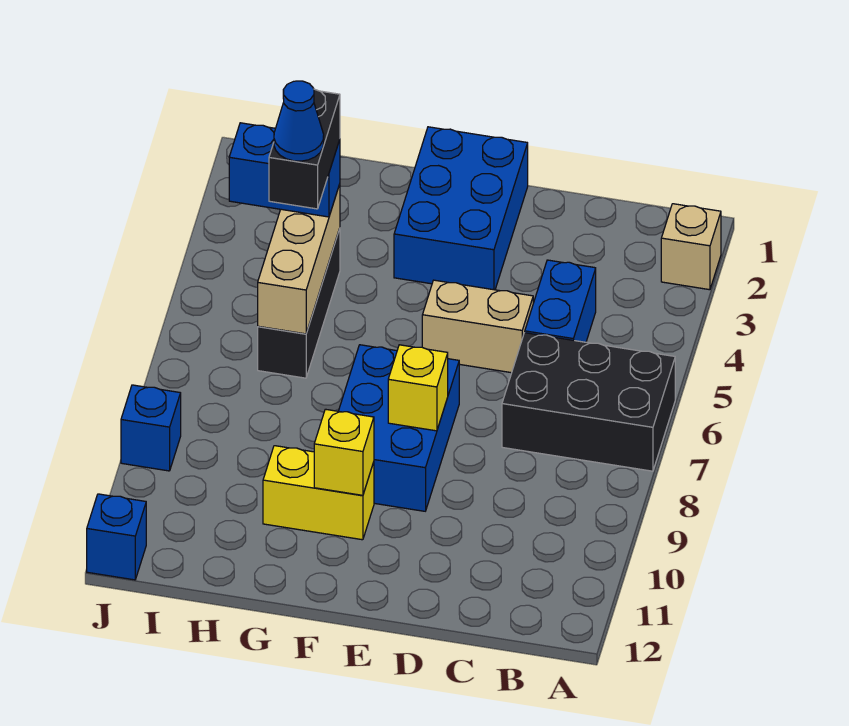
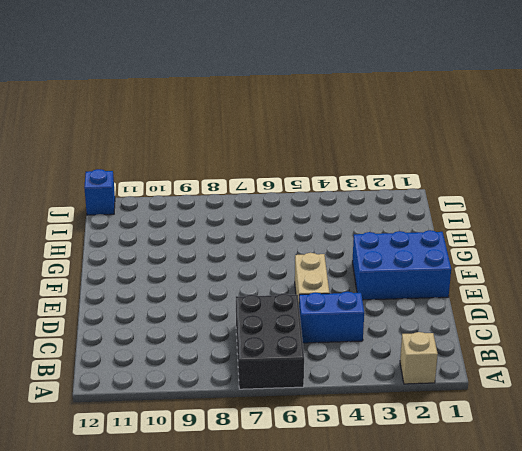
none -> blue 2x3 brick [339,345,459,511]
none -> yellow 1x2 brick [263,446,374,540]
none -> black 1x3 brick [258,228,340,378]

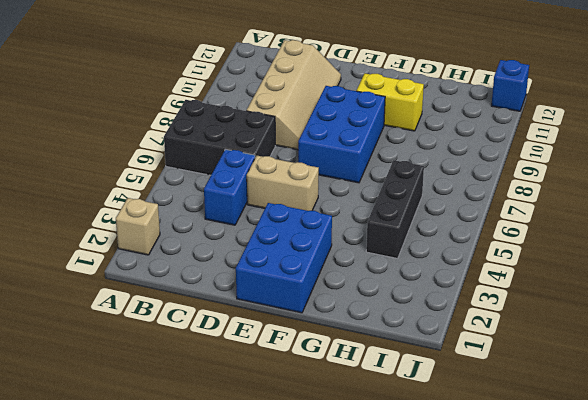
tan 2x4 slope [246,40,341,150] -> none
none -> blue 1x1 brick [121,385,181,471]
none -> yellow 1x1 brick [388,345,448,431]
none -> yellow 1x1 brick [314,409,374,495]

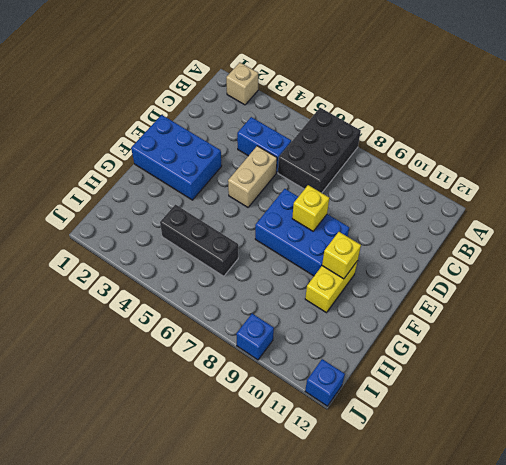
none -> tan 1x3 brick [258,184,340,334]
none -> blue 1x2 brick [229,123,340,217]
none -> black 1x2 brick [269,89,340,209]

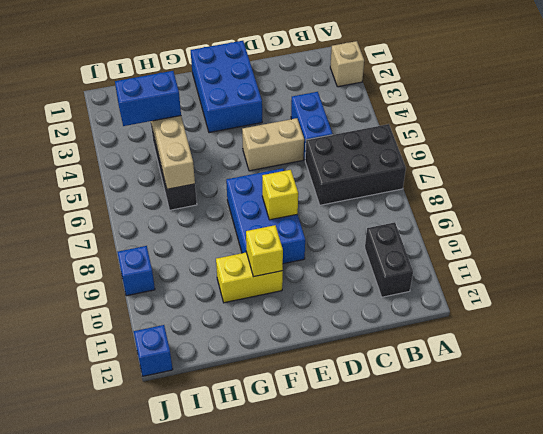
black 1x2 brick [365,222,413,297] -> black 1x2 brick moved to [269,89,340,209]
none -> blue 1x1 cone [274,81,324,161]

